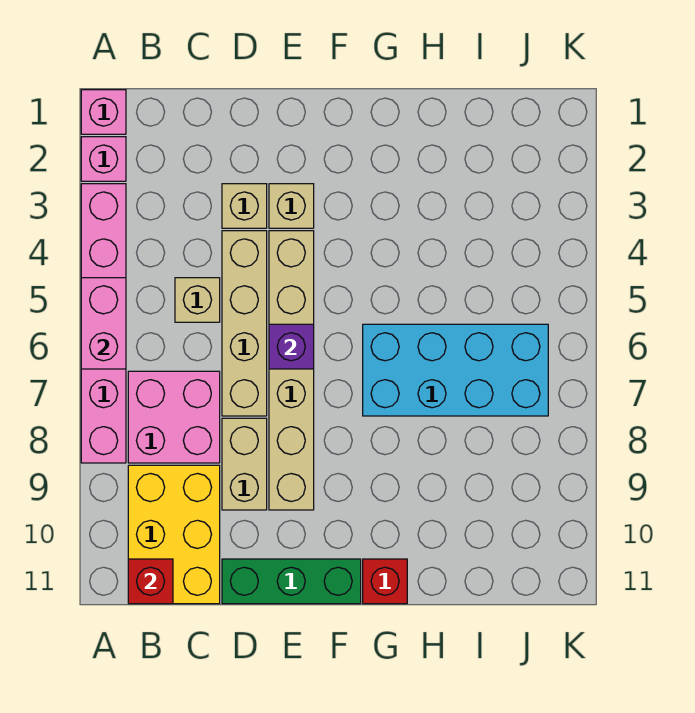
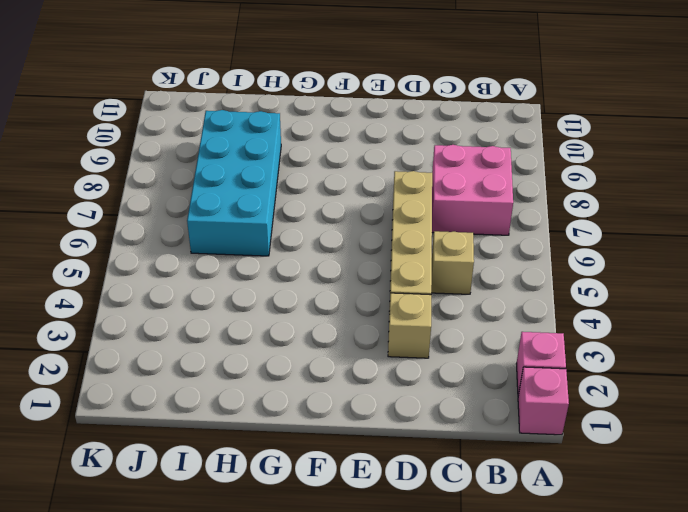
cyan 2x4 brick [187,110,281,256] -> cyan 2x4 brick turned to [363,324,548,416]
none -> pink 1x6 brick [81,184,126,463]
none -> yellow 2x3 brick [128,465,220,604]
none -> tan 1x2 brick [222,418,267,510]

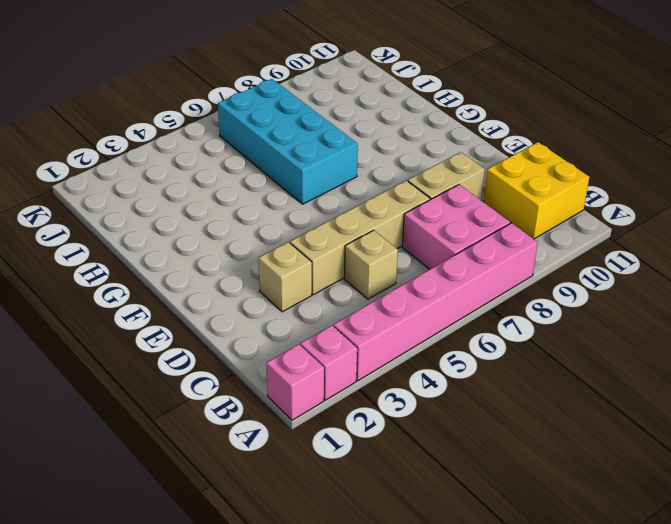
yellow 2x2 brick [484,142,589,239] -> yellow 2x3 brick [128,465,220,604]
none -> green 1x3 brick [222,559,361,604]
none -> tan 1x1 brick [269,184,314,228]
none -> tan 1x6 brick [269,231,314,510]

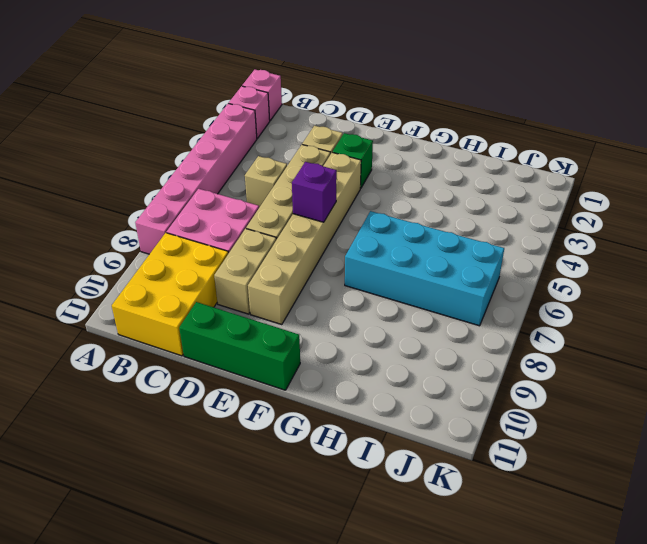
green 1x1 brick [333,133,373,188] -> tan 1x1 brick [269,184,314,228]
none -> red 1x1 brick [363,559,407,604]
none -> pink 1x2 brick [81,278,126,369]
none -> red 1x1 brick [128,559,173,604]

